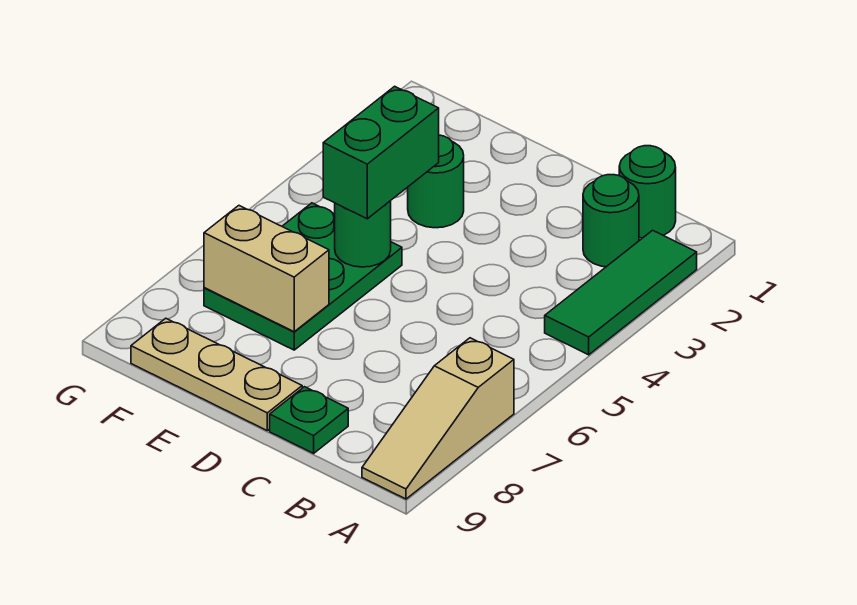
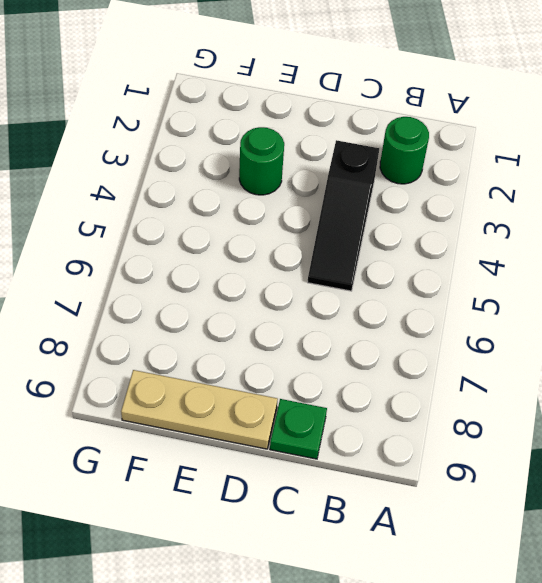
black 1x3 slope [307,140,379,291] -> none
none -> green 1x3 tile [545,230,697,355]
none -> tan 1x3 slope [362,338,514,499]

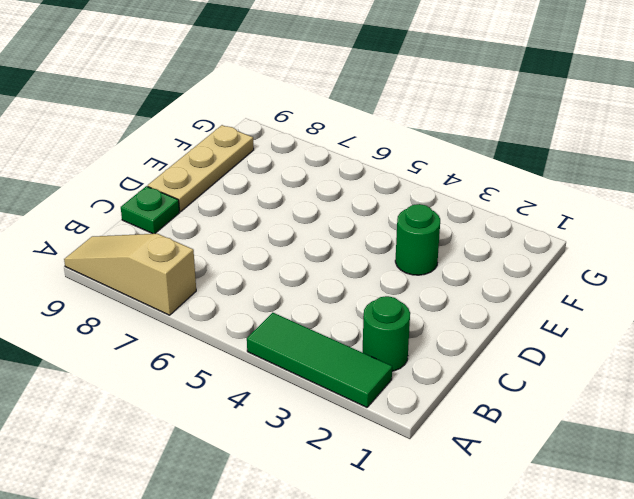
none -> green 1x1 round brick [619,146,676,238]
none -> green 2x3 plate [204,203,402,350]

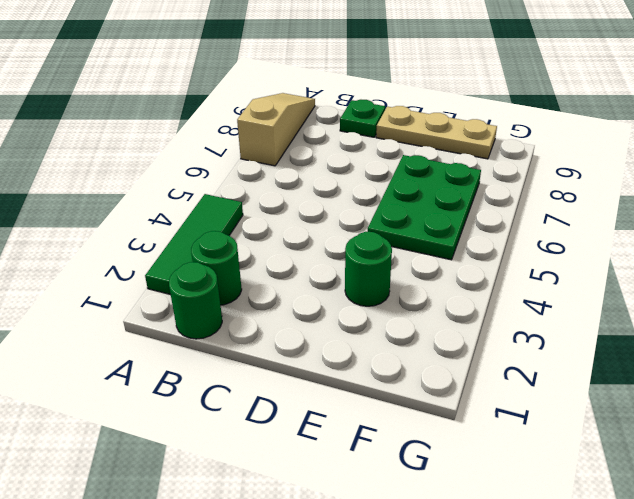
none -> green 1x1 round brick [335,201,391,267]
none -> tan 1x2 brick [204,206,329,332]

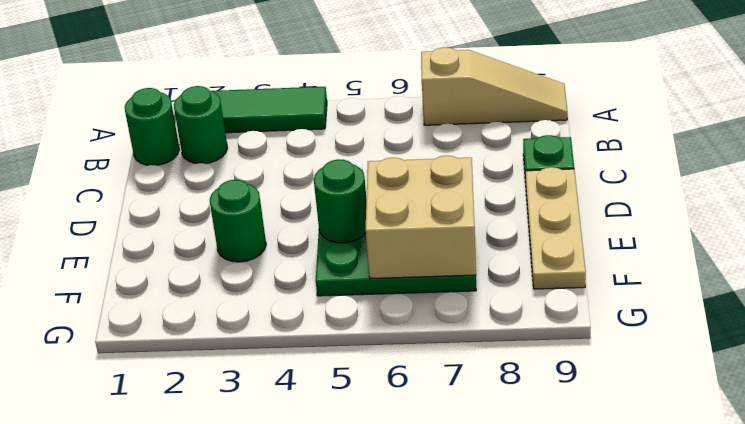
tan 2x2 brick [366,156,476,279] -> tan 1x2 brick [204,206,329,332]
none -> green 1x2 brick [323,86,439,219]

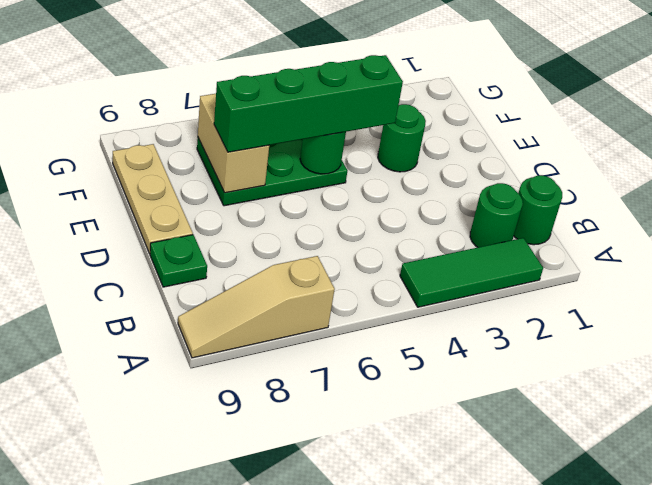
green 1x4 brick [214,55,403,152] -> green 1x2 brick [323,86,439,219]

